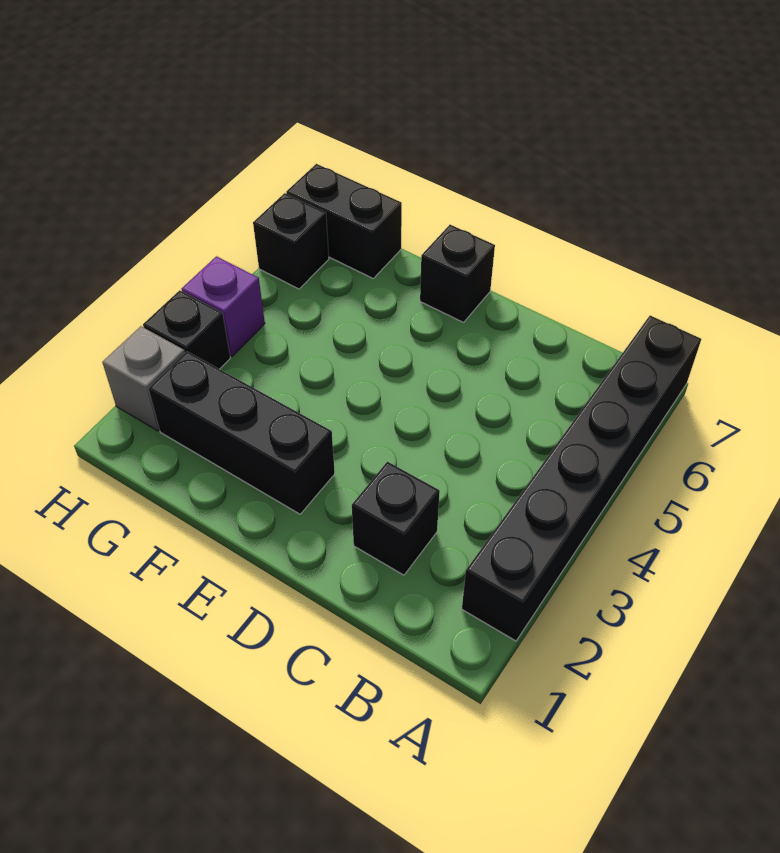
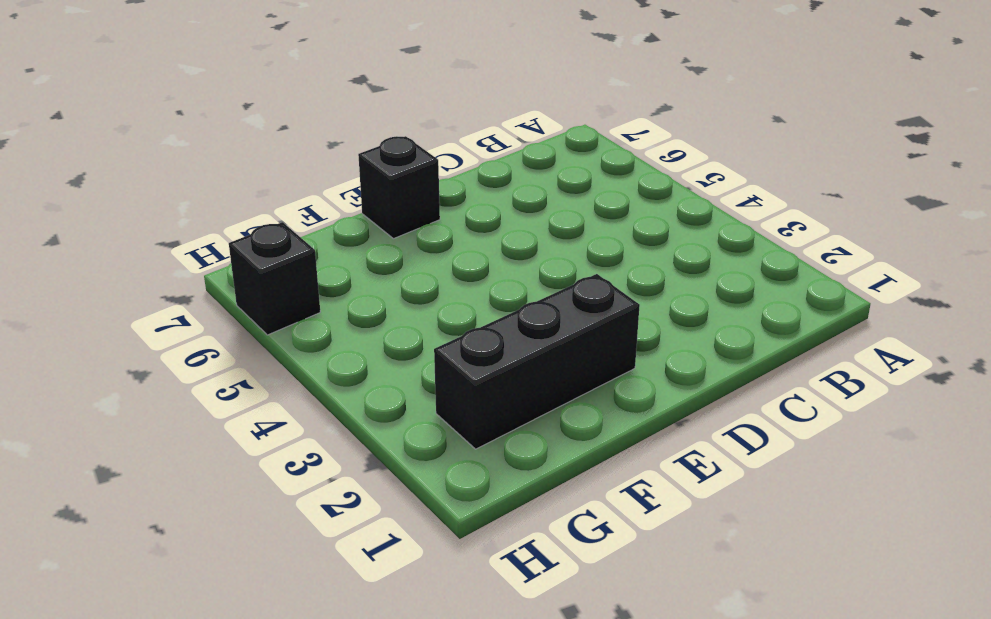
none -> black 1x6 brick [462,316,701,641]
none -> black 1x1 brick [352,462,440,575]

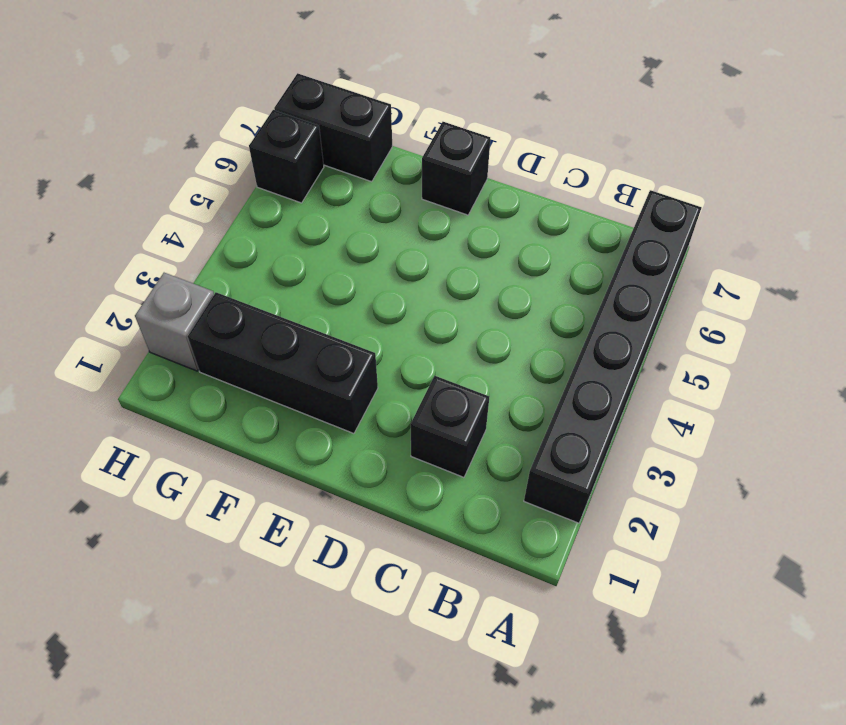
none -> black 1x1 brick [143,290,230,369]
none -> purple 1x1 brick [182,256,265,356]

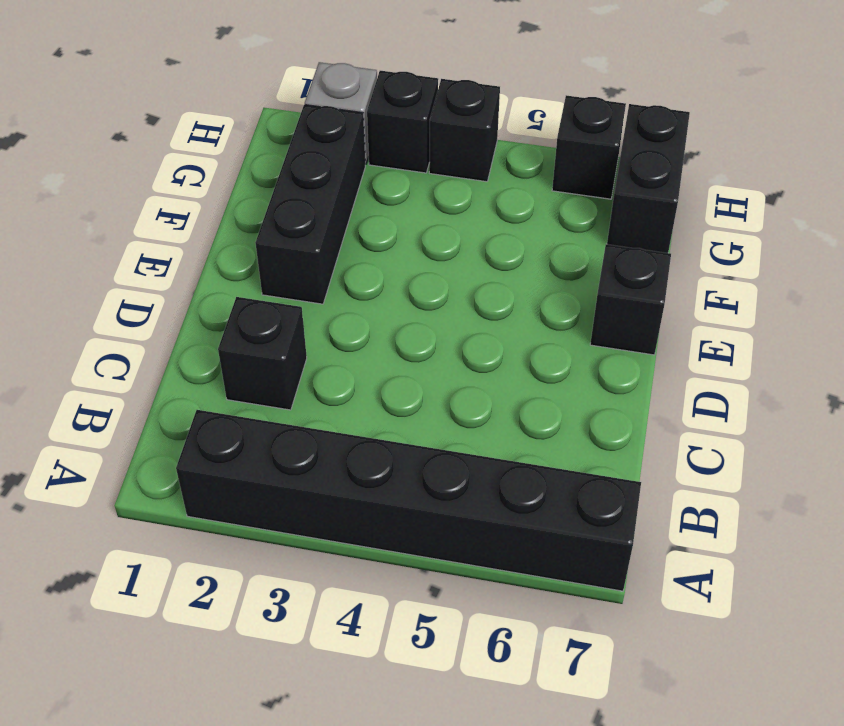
black 1x1 brick [429,79,500,182] -> purple 1x1 brick [182,256,265,356]

